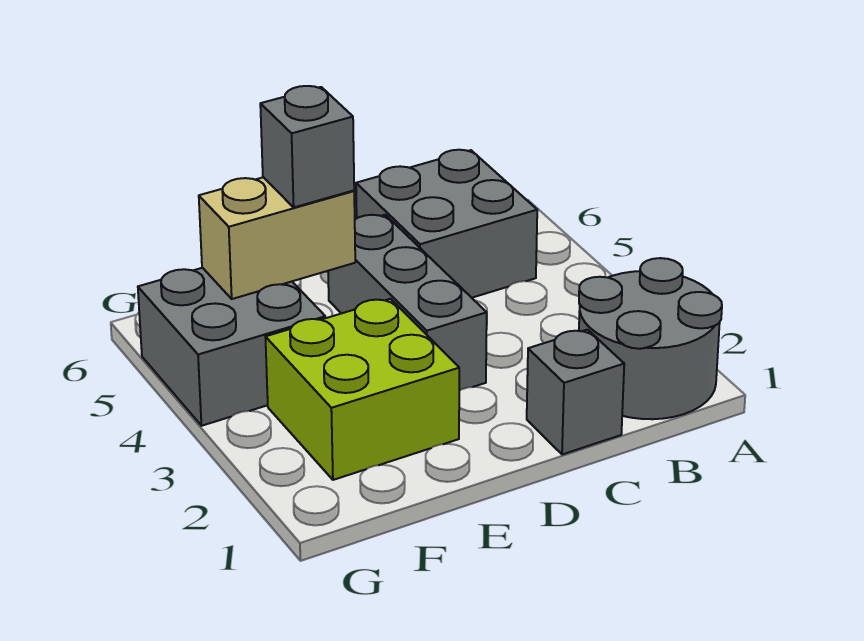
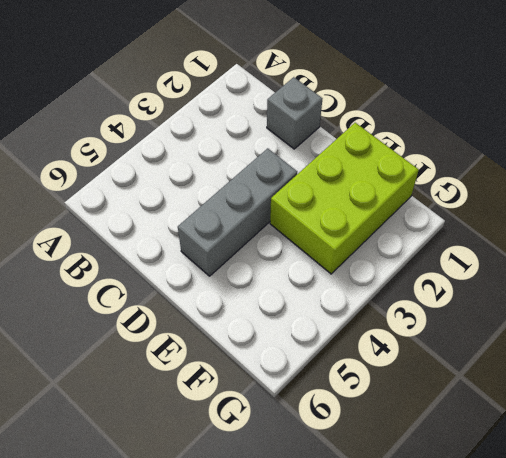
lime 2x3 brick [270,123,419,274] -> lime 2x2 brick [265,299,459,480]
none -> grey 2x2 round brick [579,258,722,419]
none -> grey 2x2 brick [356,150,537,298]

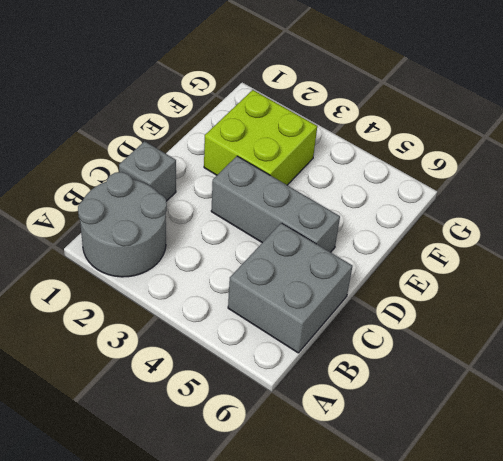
none -> grey 2x2 brick [138,268,325,426]
none -> tan 1x2 brick [199,177,355,299]

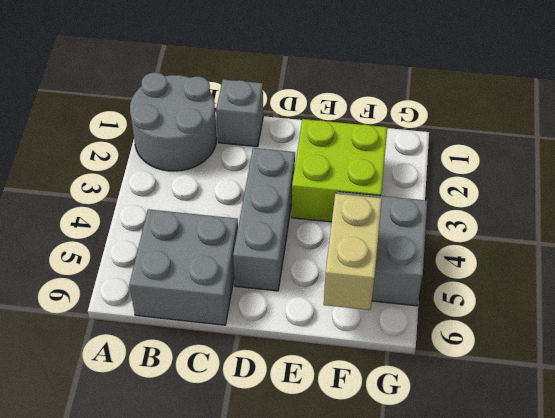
tan 1x2 brick [324,194,382,310] -> tan 1x2 brick turned to [199,177,355,299]
none -> grey 1x1 brick [260,86,354,207]

